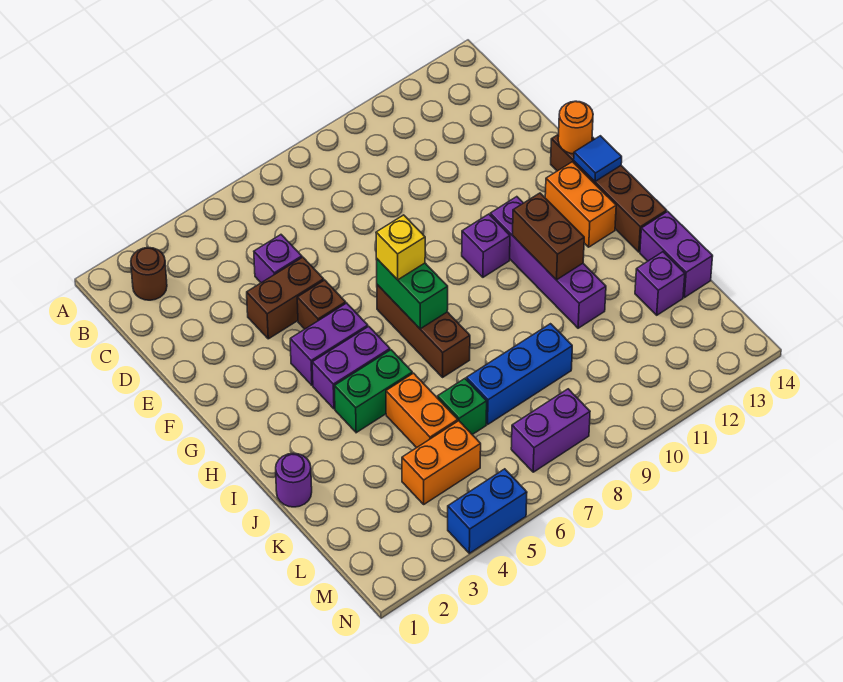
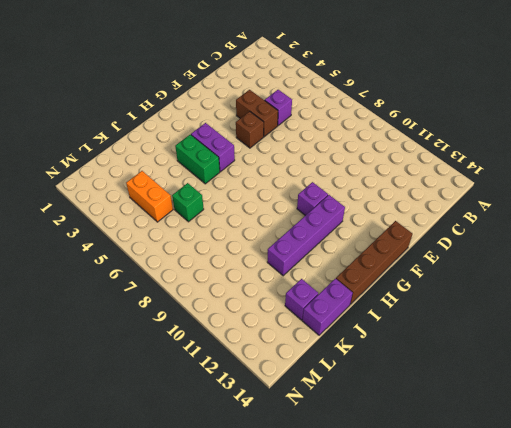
none -> brown 1x1 round brick [131,248,167,300]
none -> purple 1x2 brick [290,303,368,385]
none -> brown 1x3 brick [377,285,470,377]

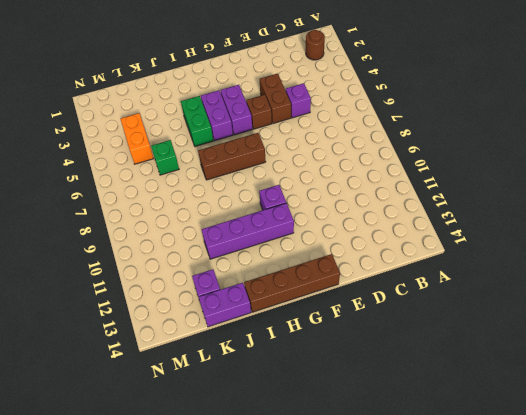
none -> orange 1x2 brick [545,162,616,247]
none -> purple 1x1 round brick [276,453,312,507]
none -> orange 1x2 brick [386,373,458,448]

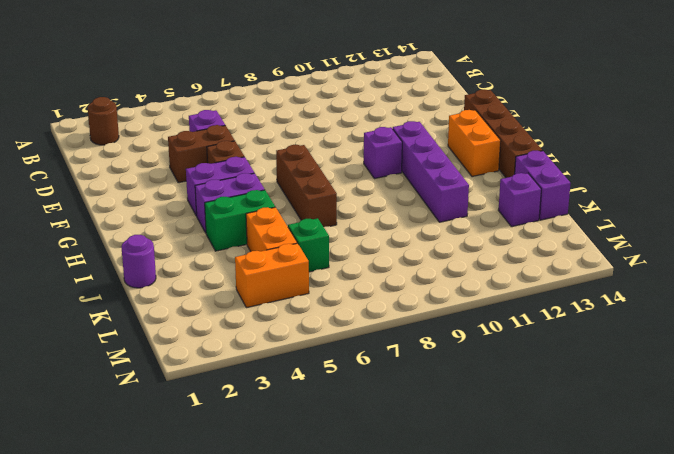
none -> blue 1x3 brick [466,324,572,424]
none -> purple 1x2 brick [511,389,590,472]
none -> blue 1x2 brick [448,469,527,553]

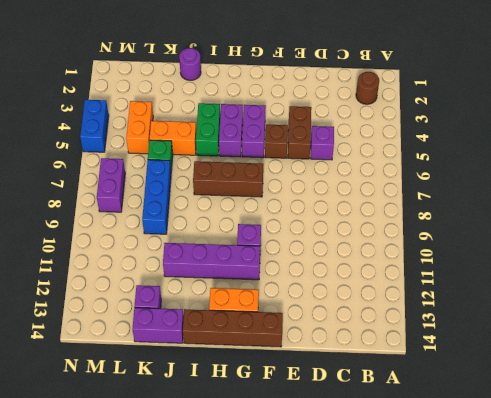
none -> orange 1x1 round brick [558,101,593,154]
none -> green 1x2 brick [376,259,448,329]
none -> blue 1x1 tile [574,136,622,181]

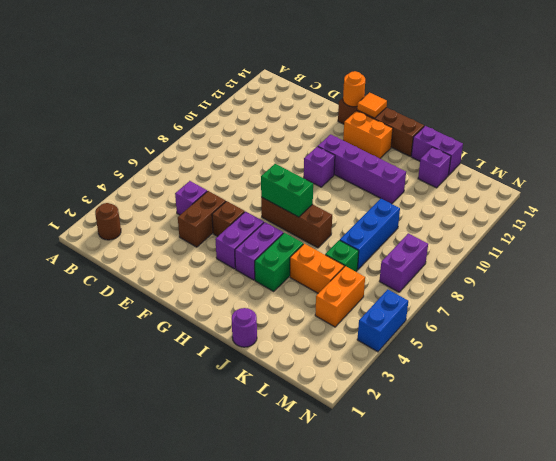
orange 1x1 tile [357,93,387,118] -> blue 1x1 tile [574,136,622,181]
none -> brown 1x2 brick [513,193,584,280]
none -> yellow 1x1 brick [376,215,425,280]

